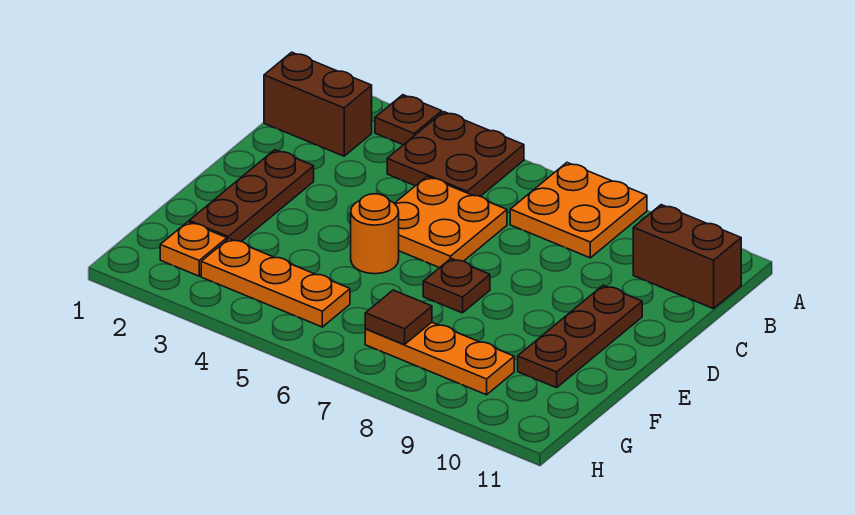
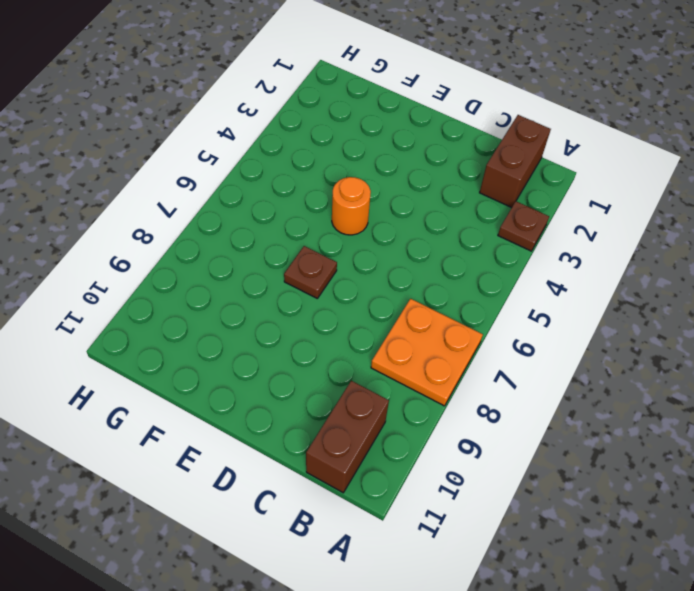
none -> brown 2x2 plate [387,112,524,196]
none -> orange 2x2 plate [394,177,507,268]
none -> brown 1x3 plate [189,150,314,242]

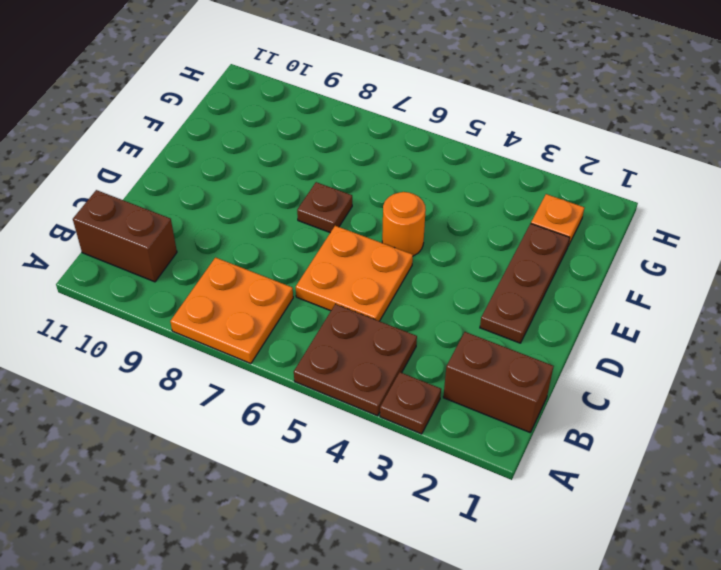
none -> brown 1x3 plate [518,285,642,388]
none -> orange 1x3 plate [201,239,350,327]
none -> orange 1x3 plate [365,322,514,395]

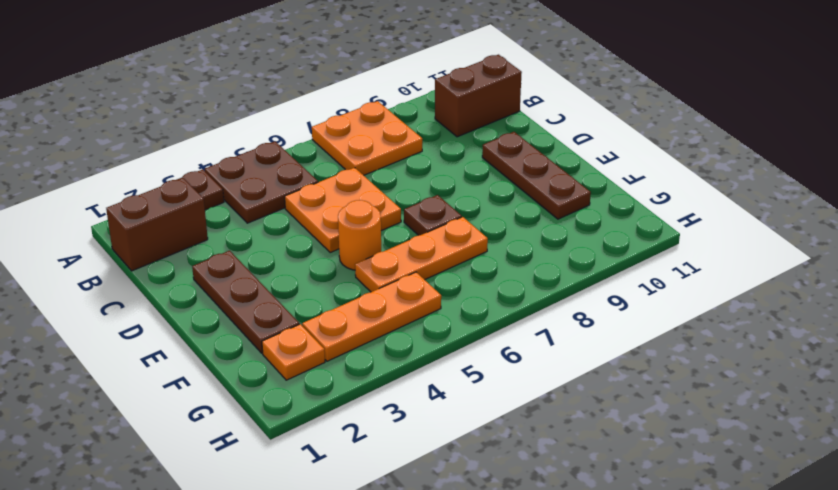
orange 1x3 plate [355,217,488,292] -> orange 1x3 plate moved to [365,322,514,395]
none -> brown 1x1 tile [365,290,432,345]

